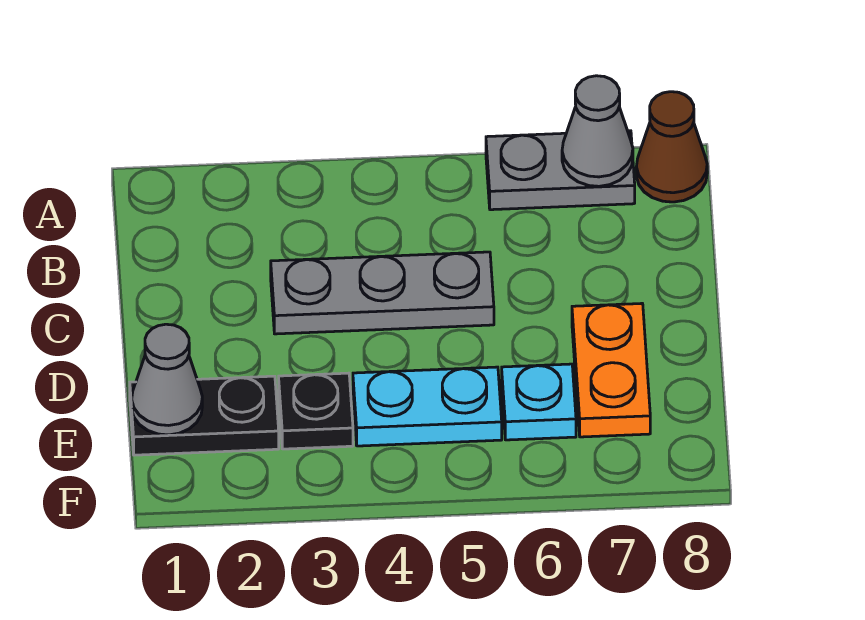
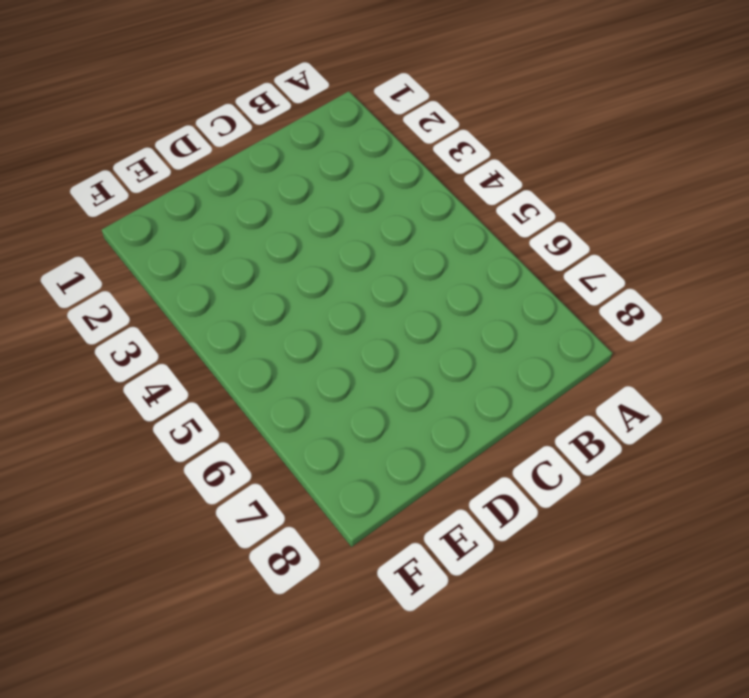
none -> grey 1x2 plate [486,131,635,210]
none -> brown 1x1 cone [636,92,707,202]

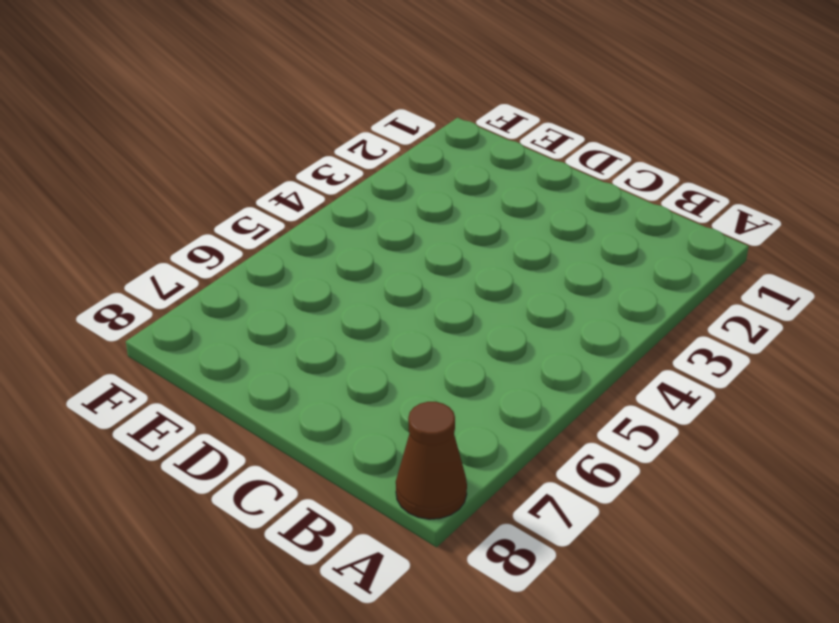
none -> grey 1x2 plate [486,131,635,210]
none -> grey 1x3 plate [271,252,494,334]

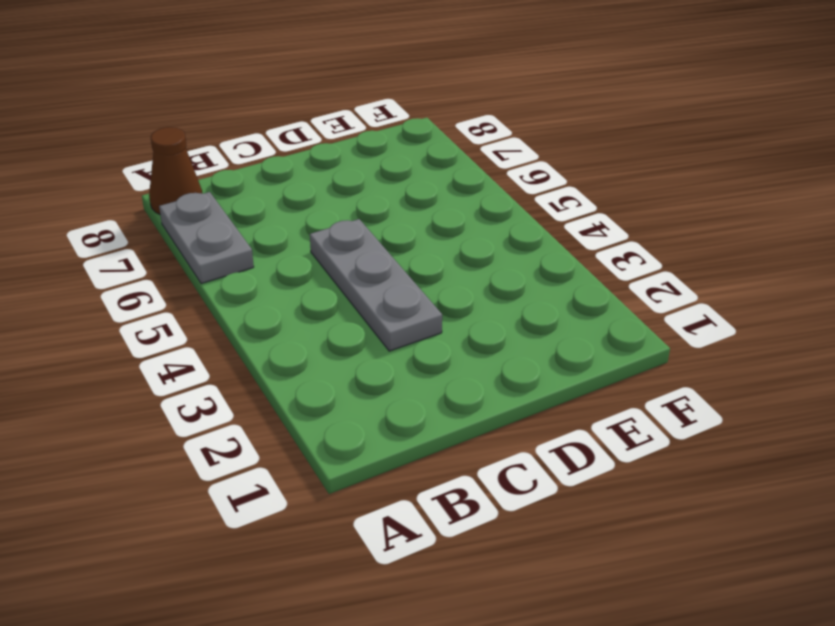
none -> orange 1x2 plate [572,303,650,437]
none -> black 1x2 plate [130,376,279,455]

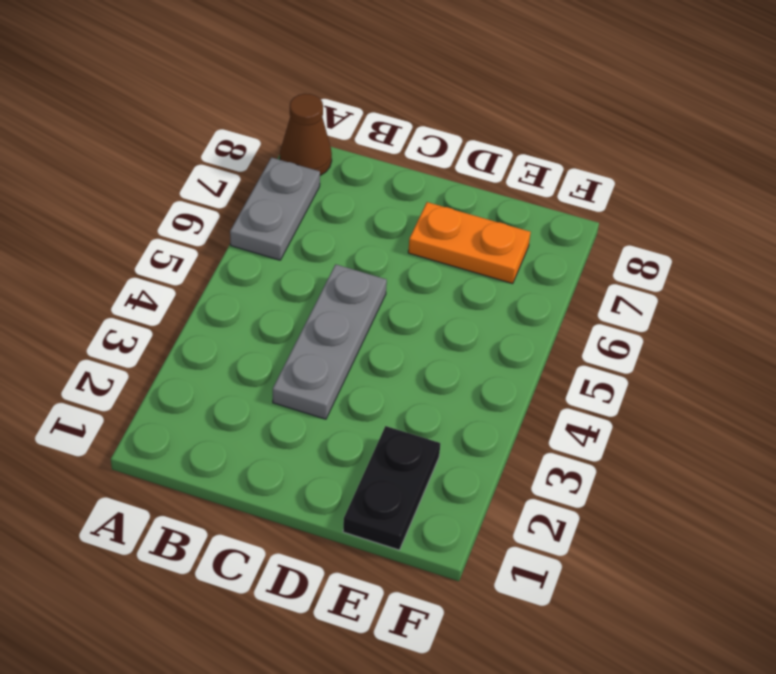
none -> black 1x1 plate [279,373,353,449]
none -> cyan 1x2 plate [353,367,502,446]

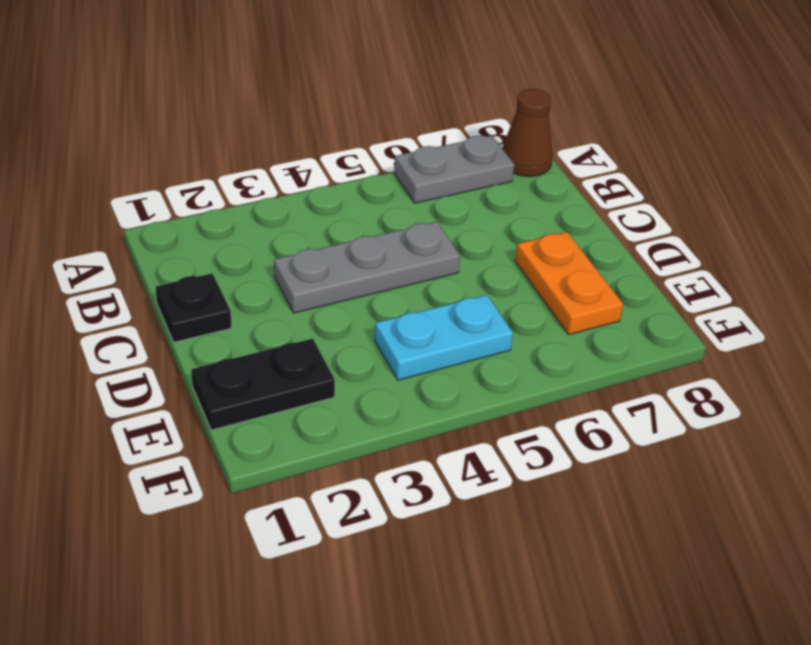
black 1x1 plate [156,273,231,342] -> black 1x1 plate moved to [279,373,353,449]
none -> cyan 1x1 plate [502,364,576,440]
none -> grey 1x1 cone [562,76,633,186]

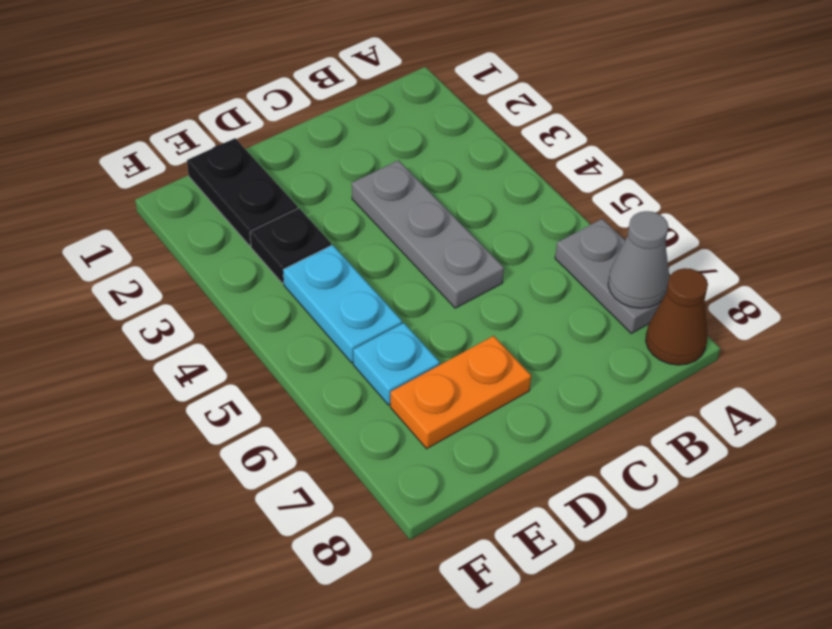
none -> grey 1x1 cone [132,324,202,435]

